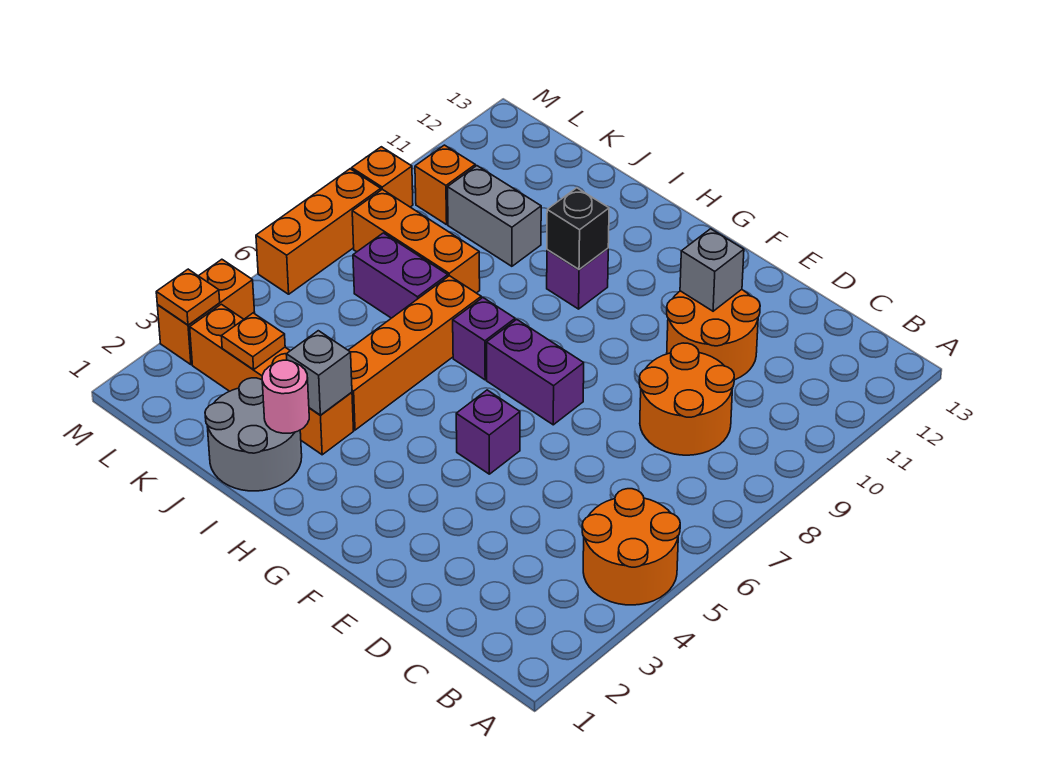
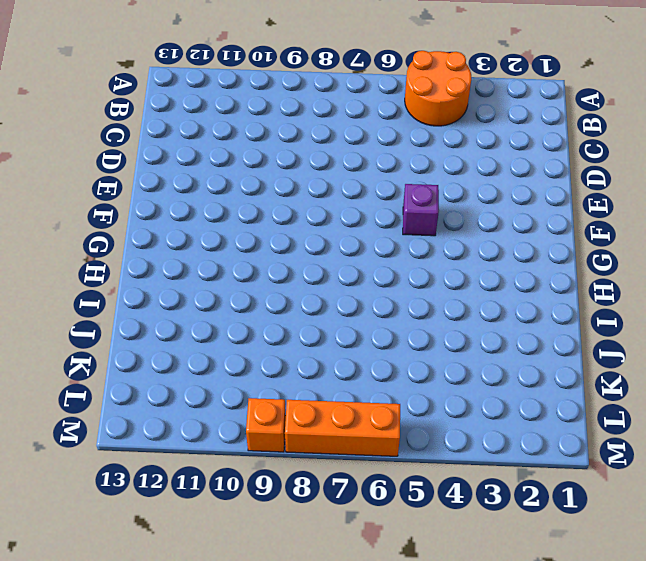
none -> orange 2x2 round brick [639,343,734,455]
none -> orange 2x2 round brick [667,290,760,380]
none -> purple 1x2 brick [487,319,584,425]

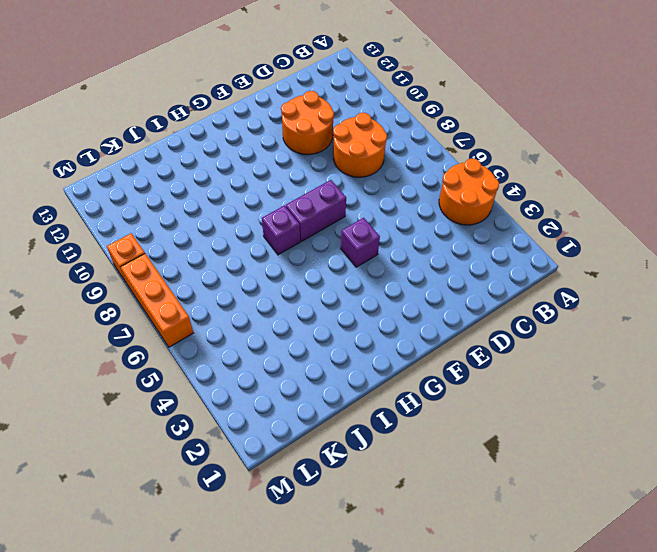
none -> purple 1x1 brick [547,249,608,309]
none -> grey 2x2 round brick [205,378,302,491]
none -> orange 1x4 brick [190,304,354,455]

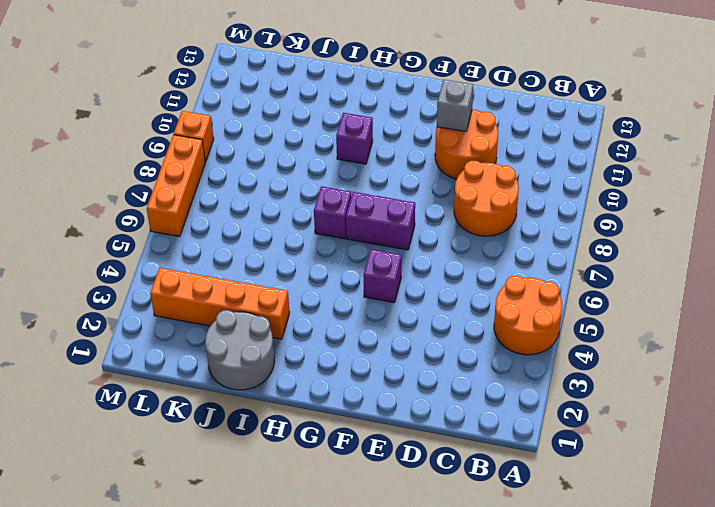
none -> orange 1x4 brick [348,276,481,430]
none -> purple 1x2 brick [353,233,448,318]
none -> orange 1x3 brick [352,189,480,293]

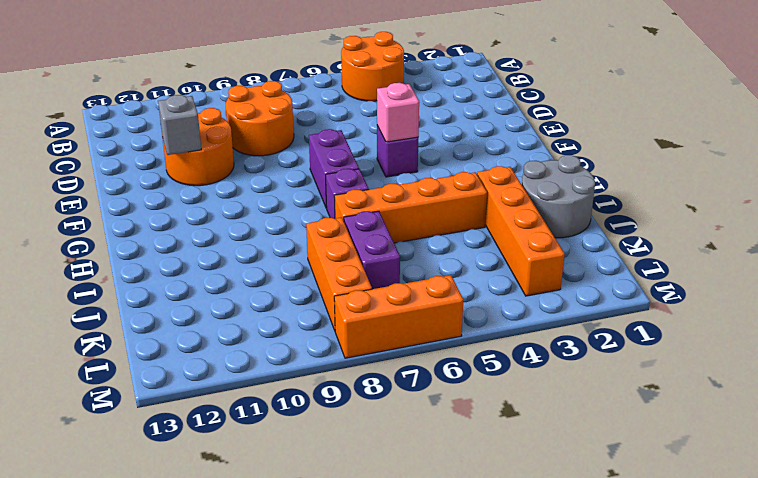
pink 1x1 brick [377,83,419,142] -> none
none -> purple 1x1 brick [547,249,608,309]
none -> grey 1x2 brick [448,166,541,266]
none -> orange 1x1 brick [415,145,475,225]

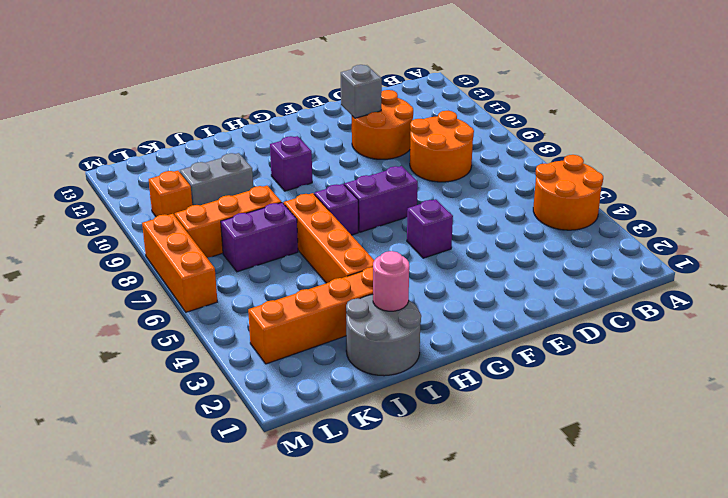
none -> orange 1x2 brick [157,259,255,365]
none -> orange 1x1 brick [352,147,413,207]
none -> black 1x1 brick [547,188,609,269]

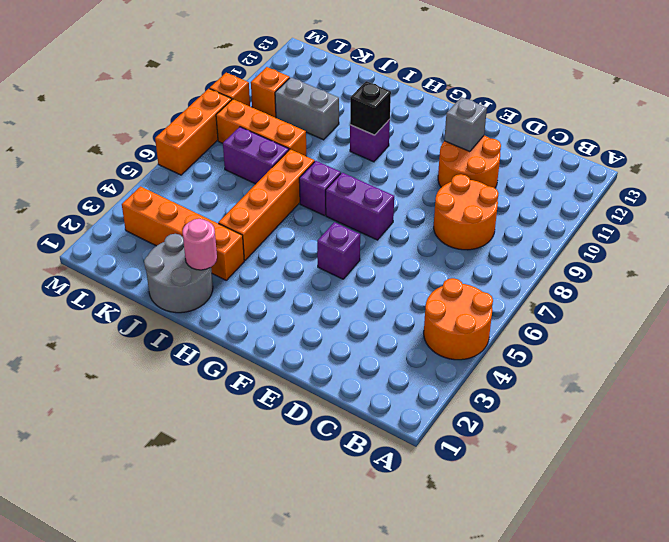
none -> orange 1x2 brick [157,259,255,365]
none -> grey 1x1 brick [286,331,352,415]
none -> orange 1x1 plate [221,313,285,370]

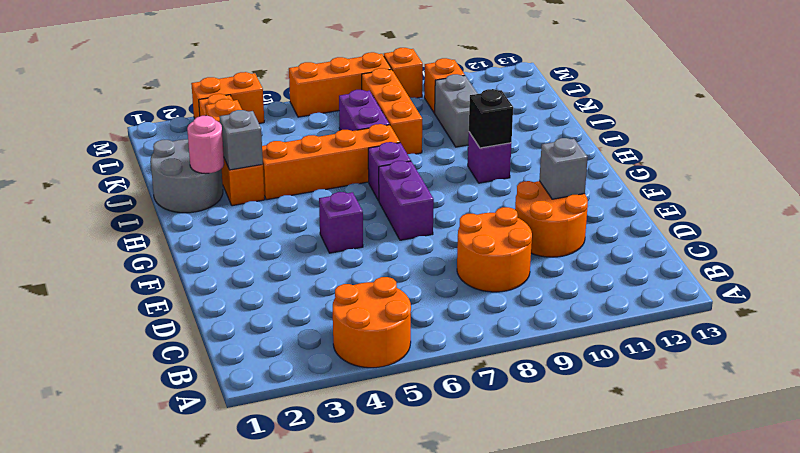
none -> orange 1x1 plate [156,269,220,325]

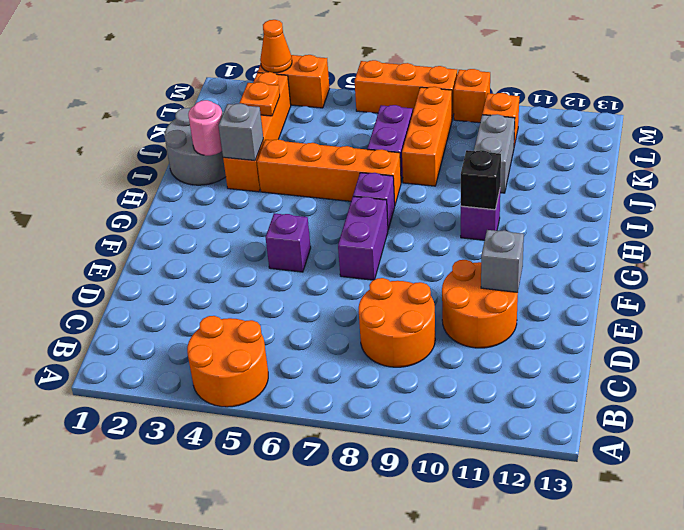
orange 1x1 cone [260,20,292,73] -> orange 1x1 plate [156,269,220,325]

